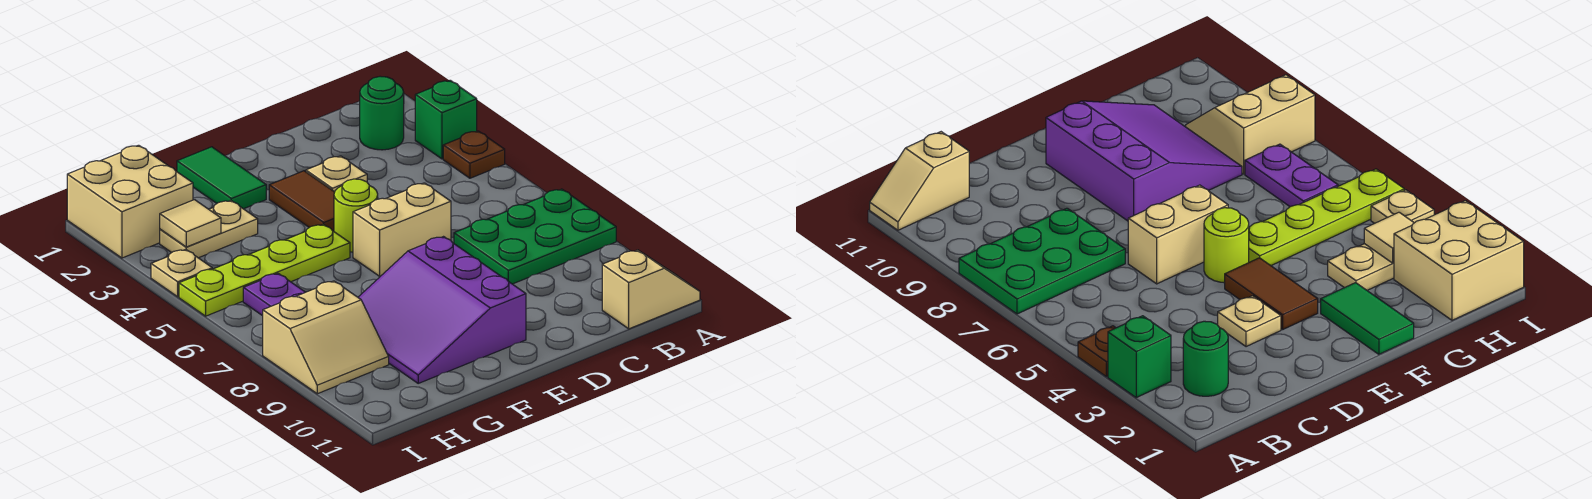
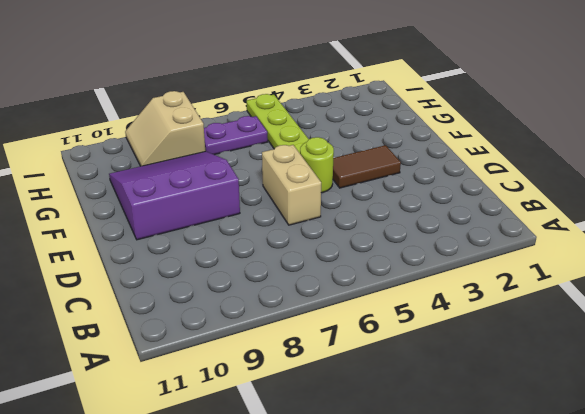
none -> green 1x1 brick [415,80,477,159]
none -> brown 1x1 plate [443,131,505,178]
none -> green 2x3 plate [454,189,616,284]

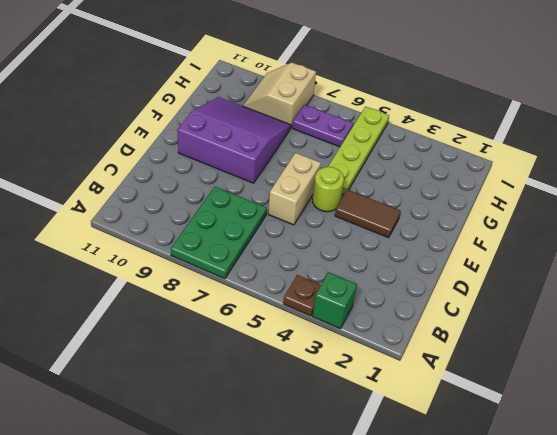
none -> tan 1x2 slope [602,250,700,329]
none -> green 1x1 round brick [360,76,404,150]
none -> tan 1x1 plate [306,156,367,192]

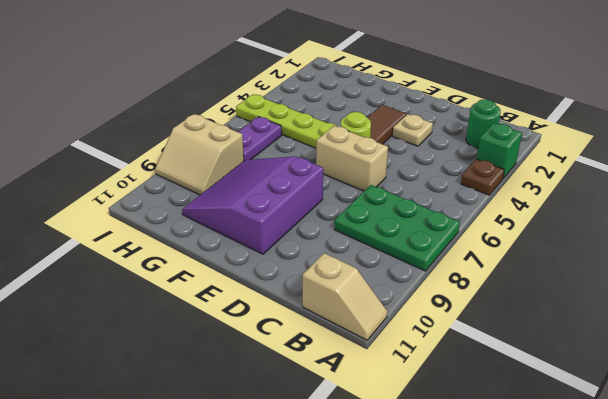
none -> green 1x2 tile [177,147,266,209]
none -> tan 1x2 plate [160,201,258,258]
none -> tan 2x2 brick [67,145,193,258]

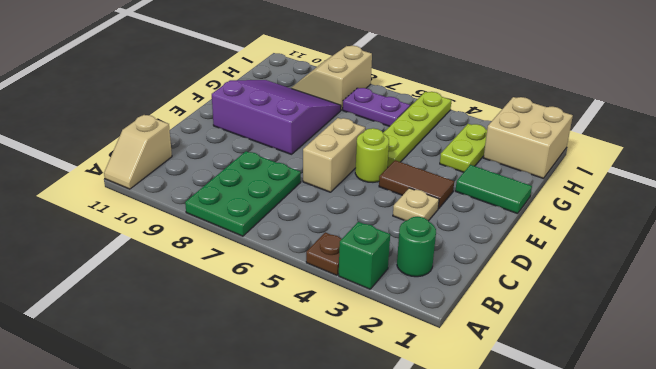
lime 1x2 plate [440,124,487,172] -> tan 1x2 plate [160,201,258,258]
none -> tan 1x1 plate [151,249,212,297]
none -> tan 1x1 tile [160,200,221,247]

